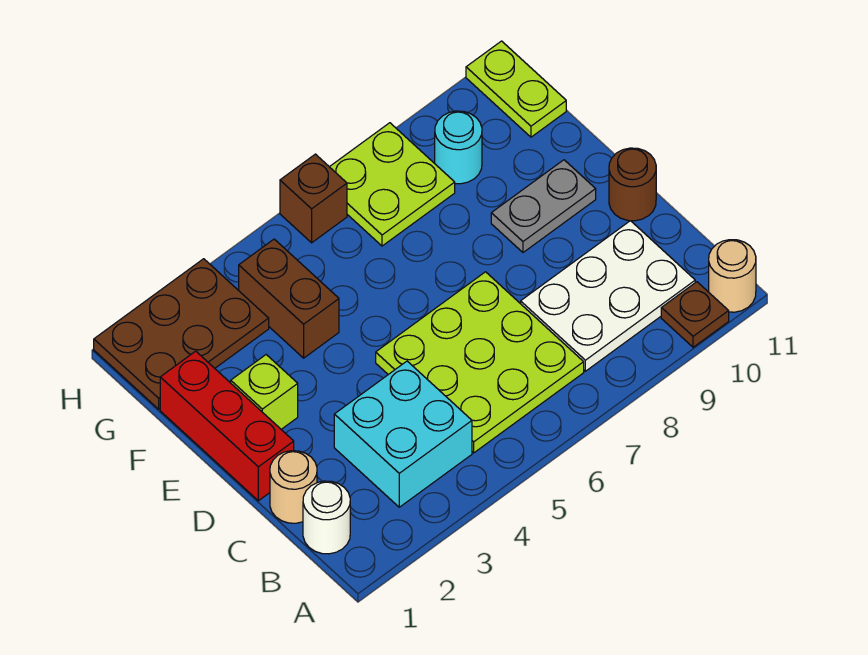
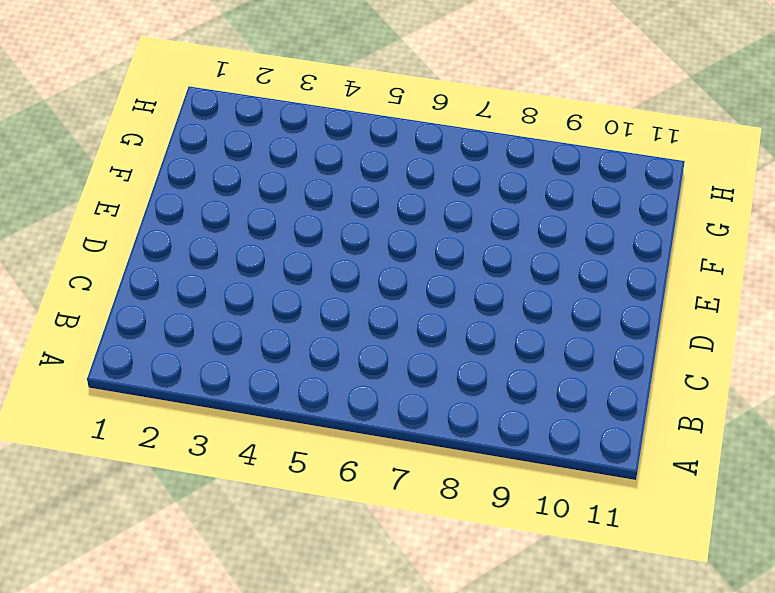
none -> brown 1x1 plate [661,282,729,347]
none -> tan 1x1 round brick [709,240,756,312]
none -> white 1x1 round brick [303,481,350,554]

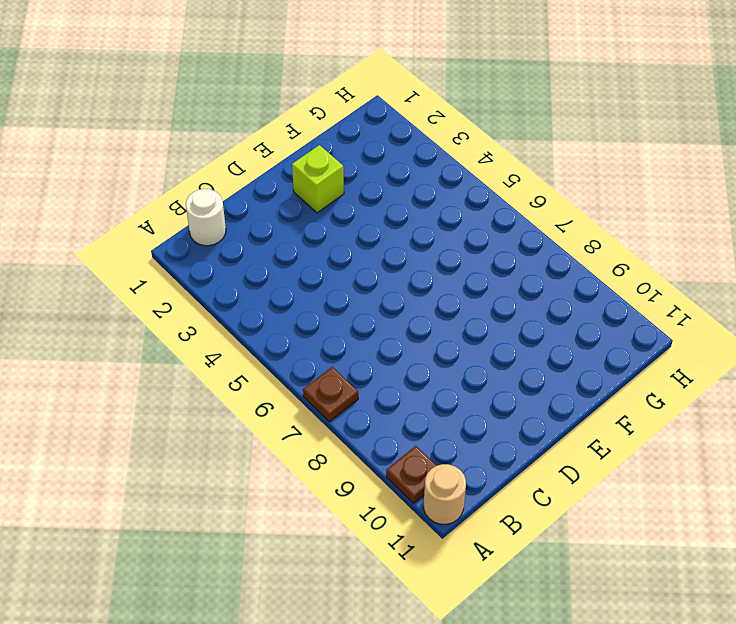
brown 1x1 plate [303,367,358,422] -> none
none -> cyan 2x2 brick [334,361,472,507]
none -> lime 3x3 plate [376,272,584,453]
none -> white 2x3 plate [521,221,695,371]

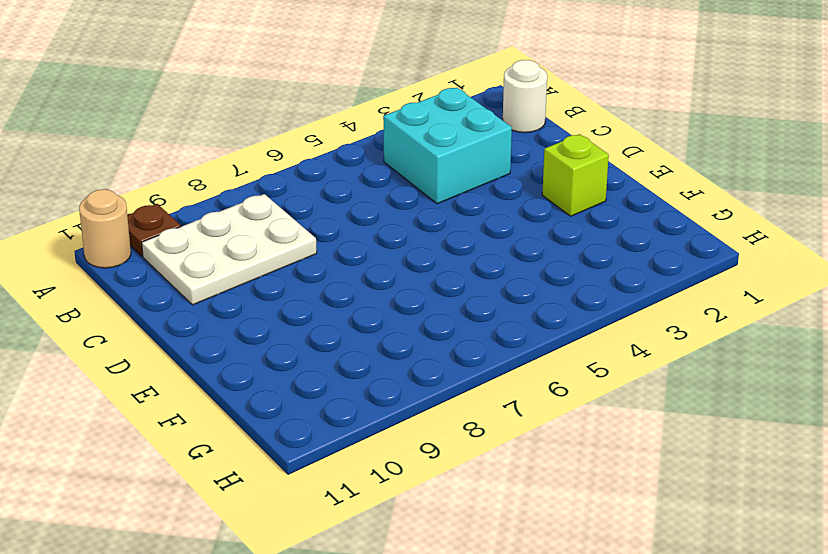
none -> lime 3x3 plate [376,272,584,453]
none -> tan 1x1 round brick [270,451,317,523]
none -> red 1x3 brick [160,351,294,501]

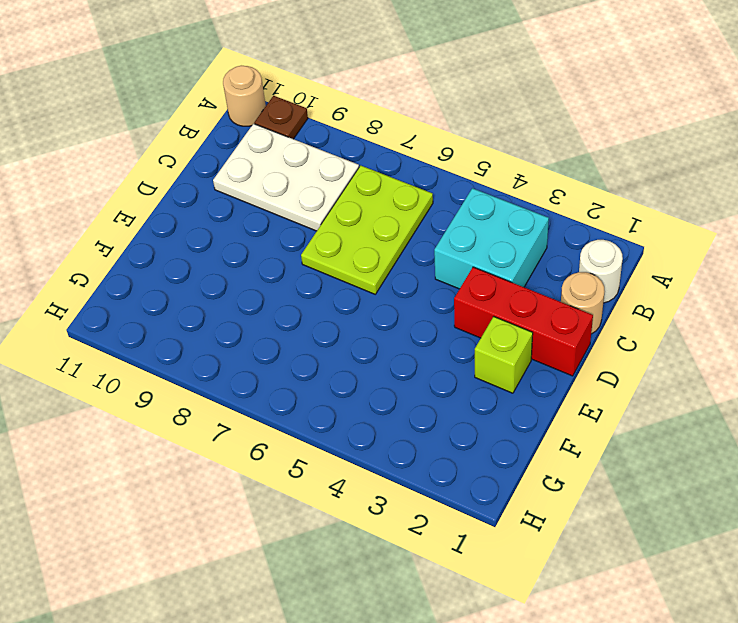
lime 2x3 plate [301,166,433,294] -> lime 3x3 plate [376,272,584,453]
red 1x3 brick [454,267,593,376] -> red 1x3 brick turned to [160,351,294,501]
none -> brown 1x1 round brick [609,148,656,221]
none -> grey 1x2 plate [491,160,596,252]
none -> brown 1x2 brick [239,239,339,358]

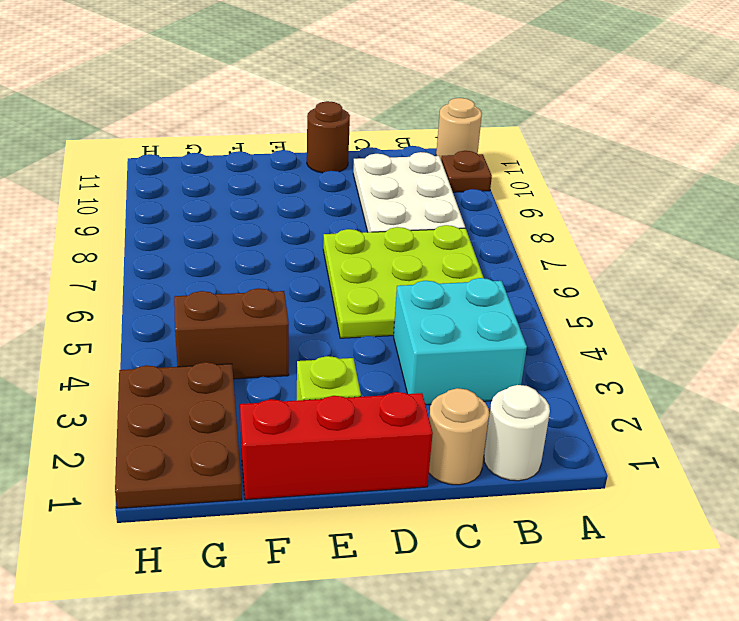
none -> grey 1x2 plate [491,160,596,252]
none -> lime 2x2 plate [330,123,455,246]
none -> cyan 1x1 round brick [435,111,482,184]

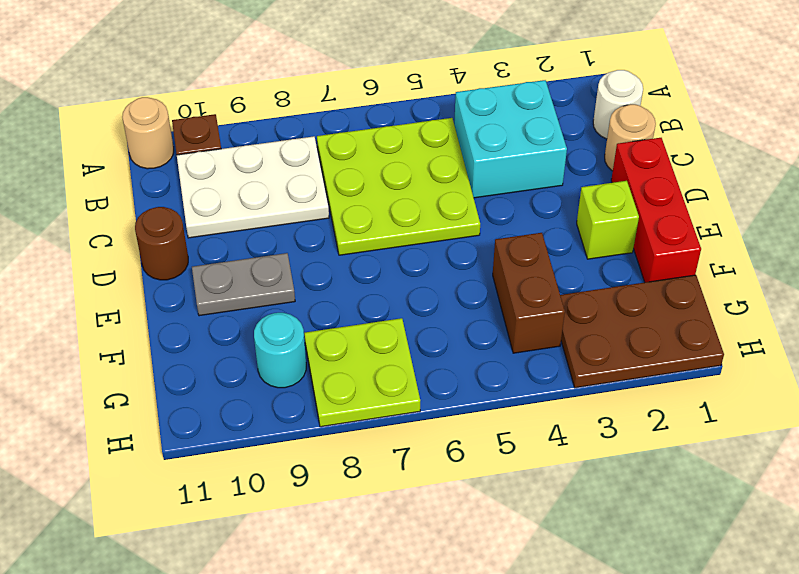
none -> lime 1x2 plate [466,41,566,137]
none -> brown 1x1 brick [280,154,347,243]

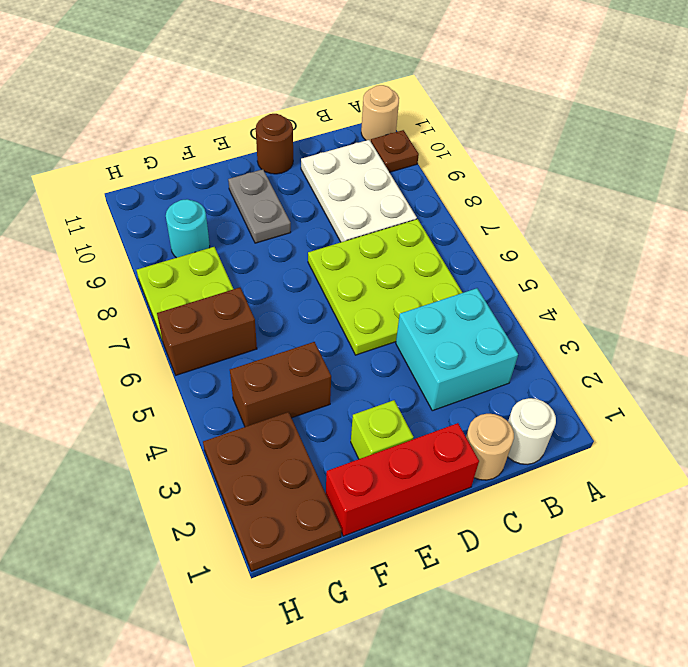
brown 1x2 brick [157,288,257,375] -> brown 1x1 brick [280,154,347,243]
none -> lime 1x2 plate [466,41,566,137]

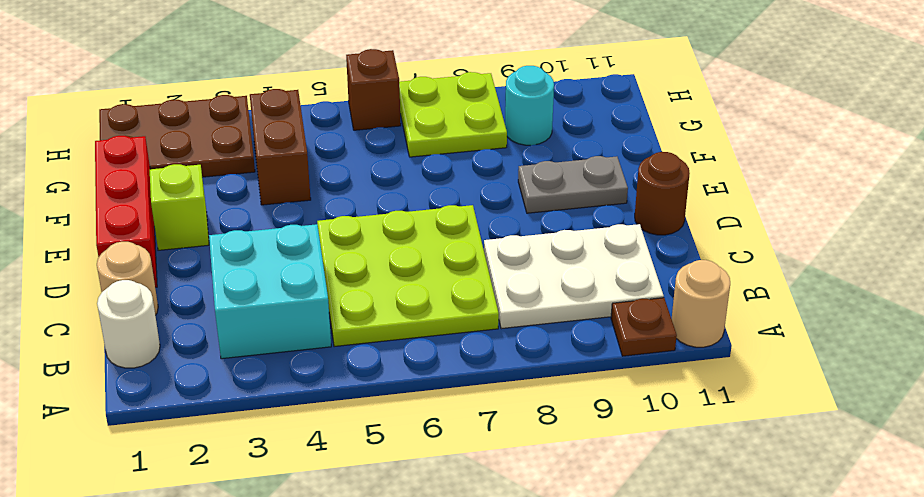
none -> lime 1x2 plate [466,41,566,137]

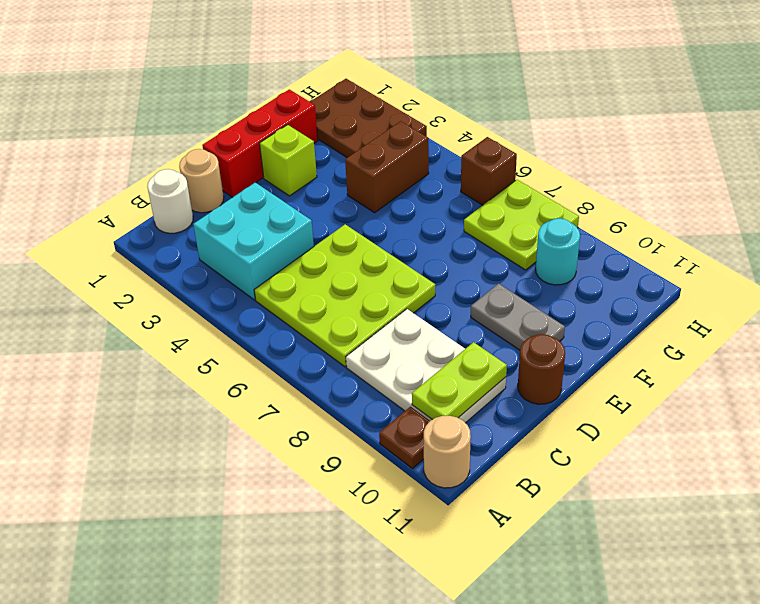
lime 1x2 plate [412,342,507,420] -> lime 1x2 plate moved to [466,41,566,137]

